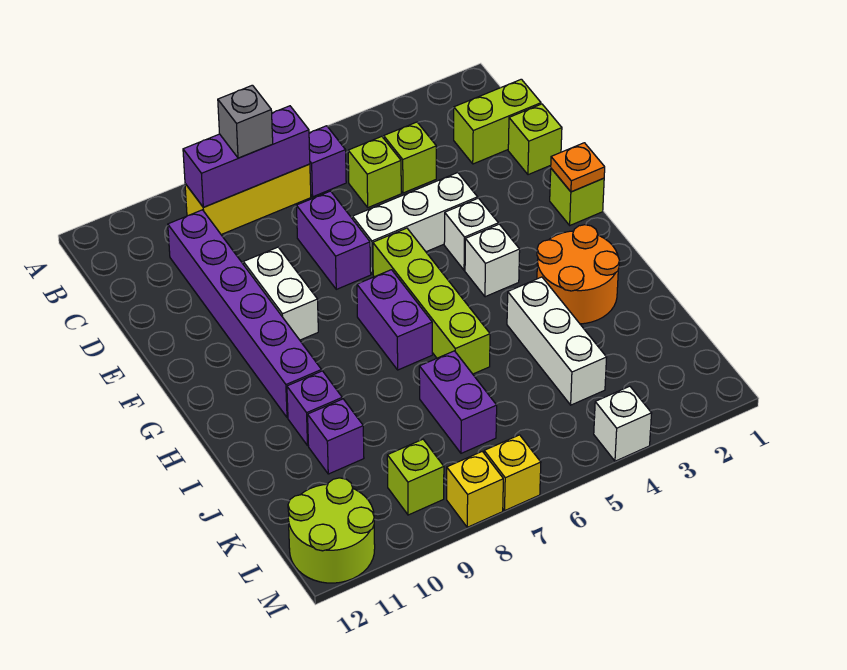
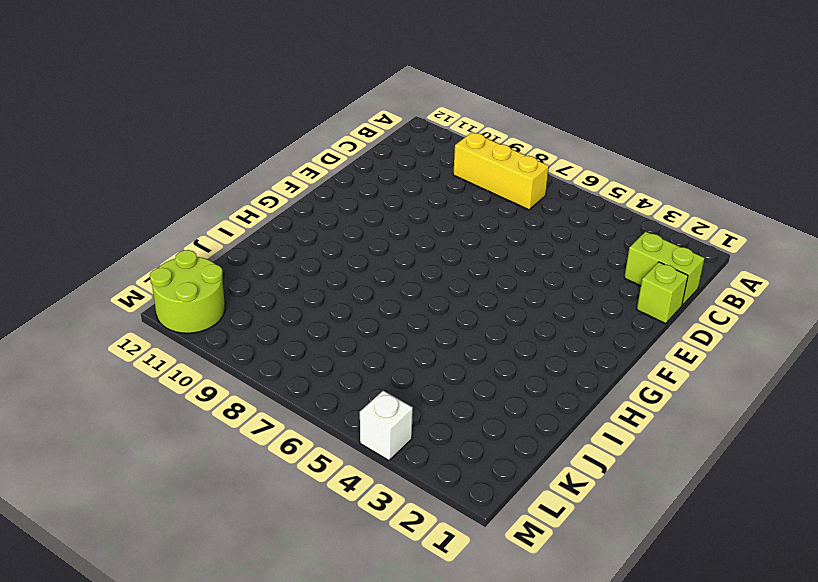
none -> purple 1x1 brick [309,126,346,197]
none -> lime 1x1 brick [384,122,436,193]
none -> lime 1x1 brick [348,136,401,207]

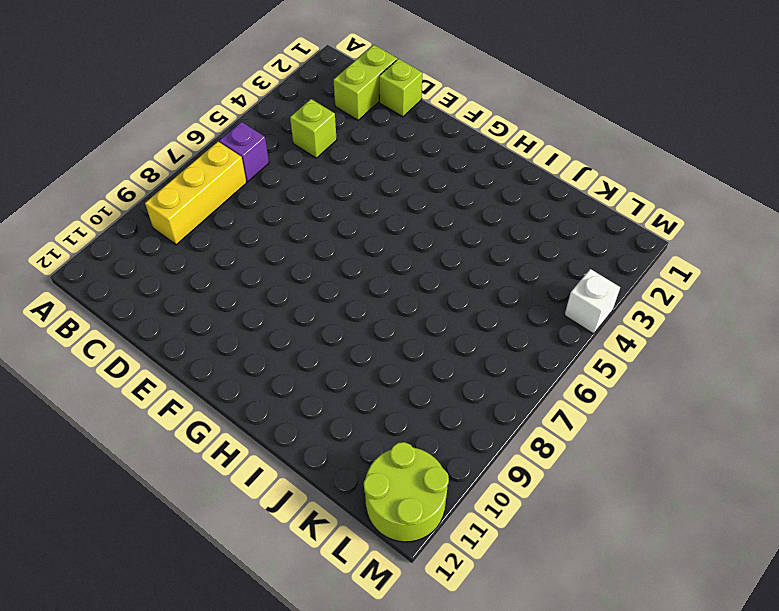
none -> lime 1x1 brick [348,136,401,207]
none -> purple 1x6 brick [168,210,322,418]
none -> purple 1x2 brick [296,191,371,289]

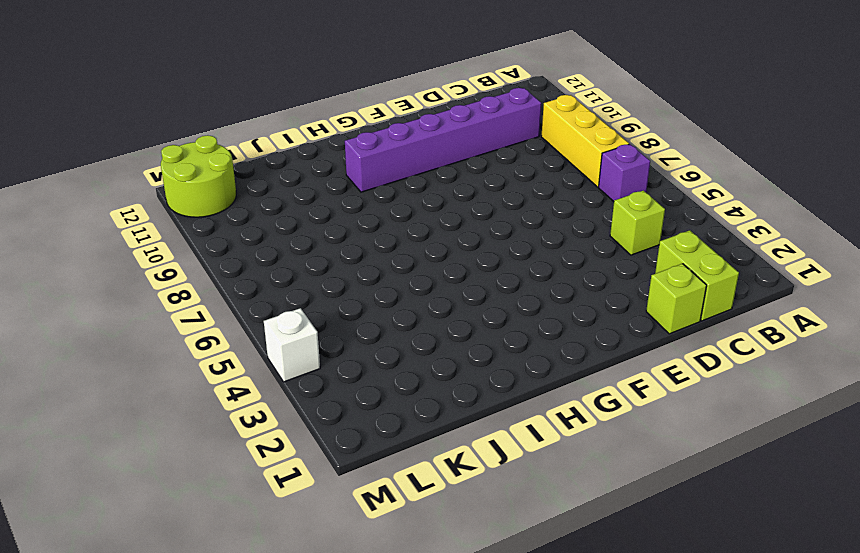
none -> lime 1x1 brick [348,136,401,207]
none -> purple 1x2 brick [296,191,371,289]
none -> white 1x3 brick [353,173,478,274]

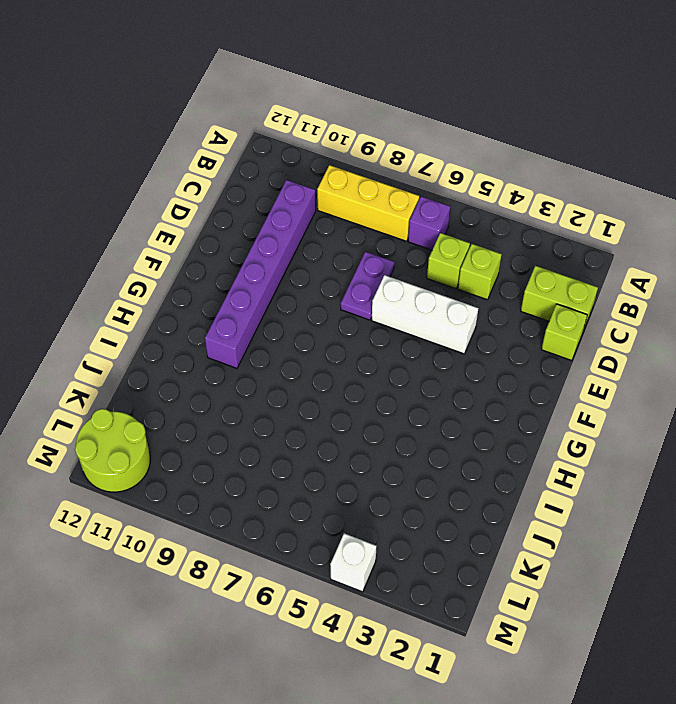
purple 1x2 plate [341,252,394,320] -> purple 1x2 brick [296,191,371,289]
none -> white 1x2 brick [243,247,318,340]
none -> lime 1x1 brick [550,169,604,225]
none -> white 1x1 brick [444,198,498,270]

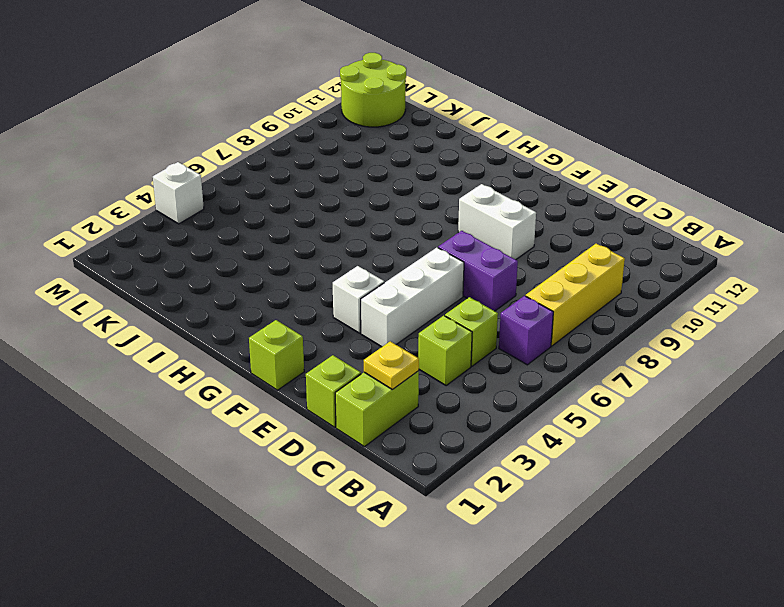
yellow 1x1 plate [364,341,419,390] -> none
none -> purple 1x6 brick [168,210,322,418]
none -> lime 1x4 brick [373,228,490,374]
none -> white 1x1 brick [465,224,520,297]

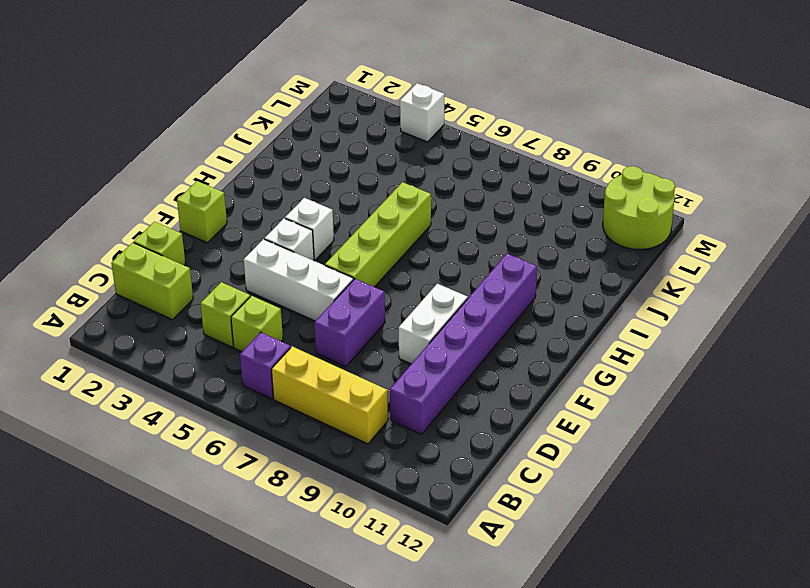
none -> purple 1x2 brick [357,270,432,370]
none -> orange 2x2 round brick [537,225,620,324]
none -> white 1x3 brick [507,277,607,405]

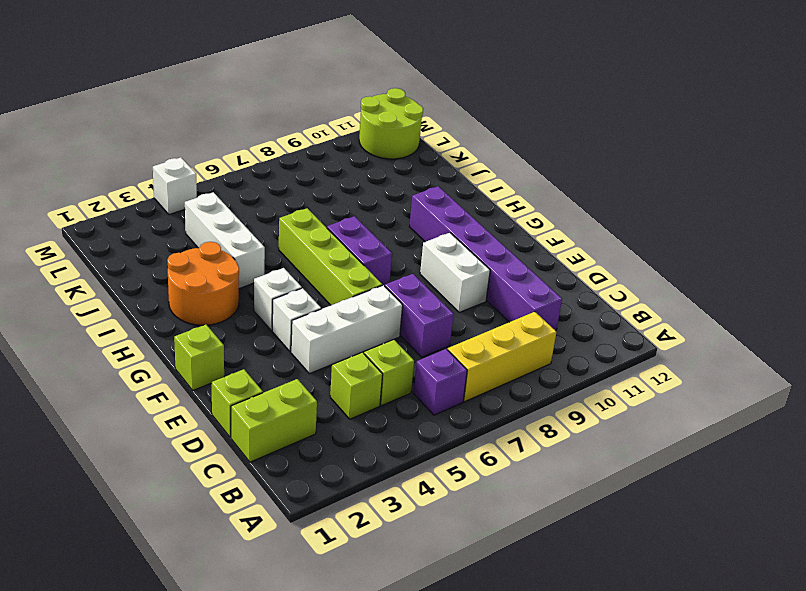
none -> purple 1x1 brick [287,371,342,445]
none -> purple 1x2 brick [419,351,497,453]
none -> purple 1x1 brick [308,399,364,474]

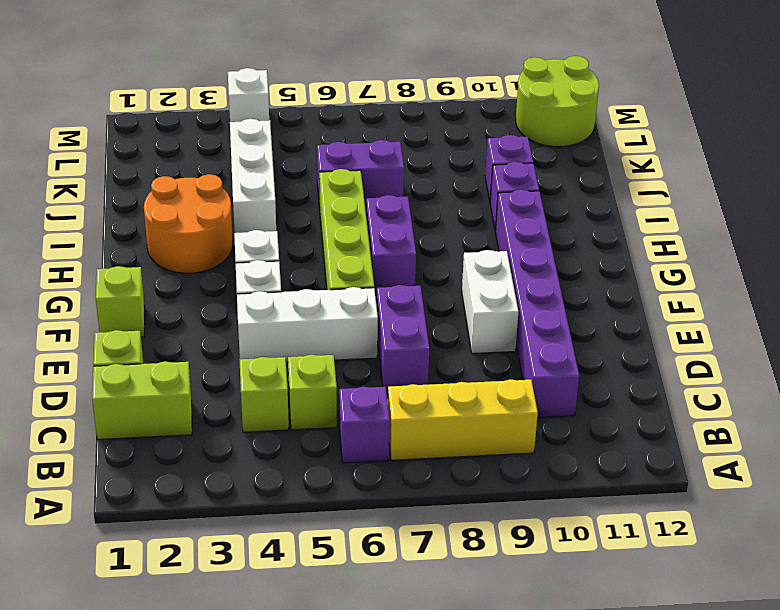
purple 1x2 brick [317,140,404,208] -> purple 1x2 brick turned to [419,351,497,453]
none -> lime 1x1 brick [387,439,444,515]
none -> yellow 1x1 brick [484,435,541,510]
none -> yellow 1x1 brick [447,451,503,527]

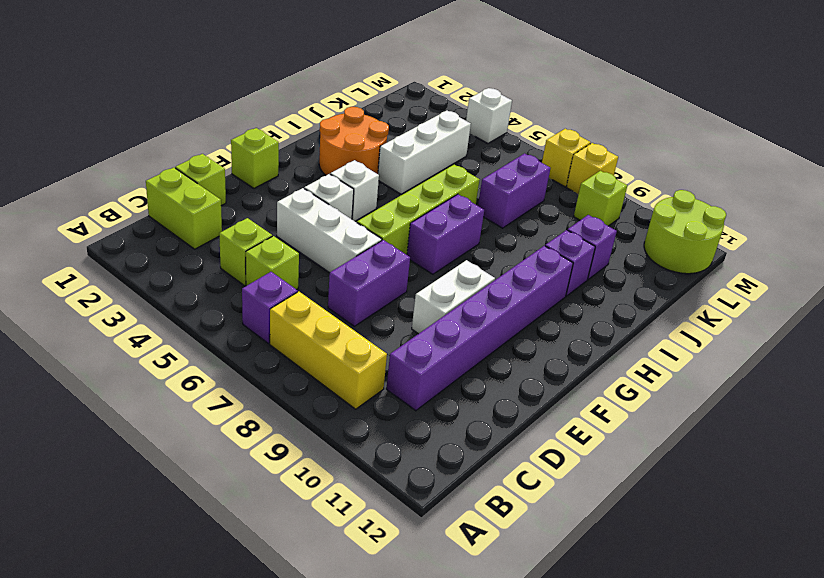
none -> purple 1x3 brick [183,106,310,207]
none -> orange 1x1 plate [551,143,605,192]
none -> grey 1x1 brick [218,85,273,158]

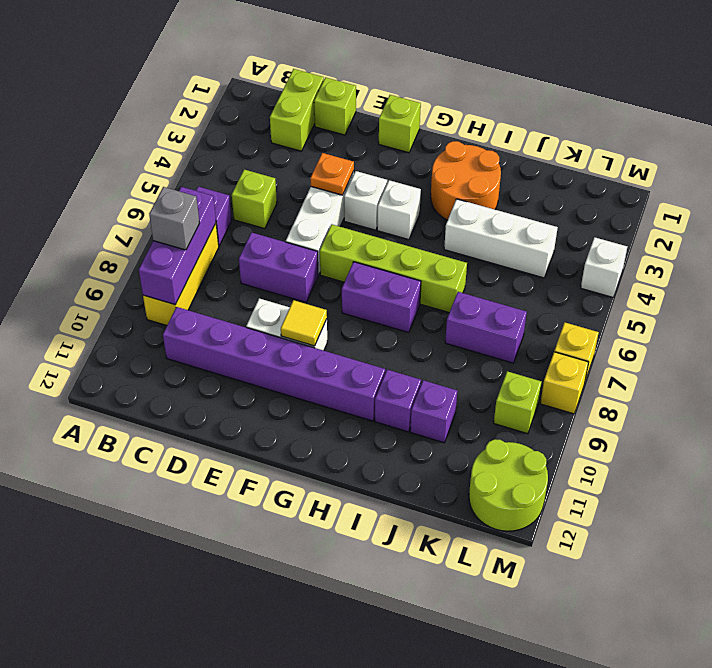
orange 1x1 plate [310,153,354,195] -> orange 1x1 plate moved to [551,143,605,192]
yellow 1x1 tile [281,300,327,346] -> none
none -> lime 1x1 brick [384,122,436,193]

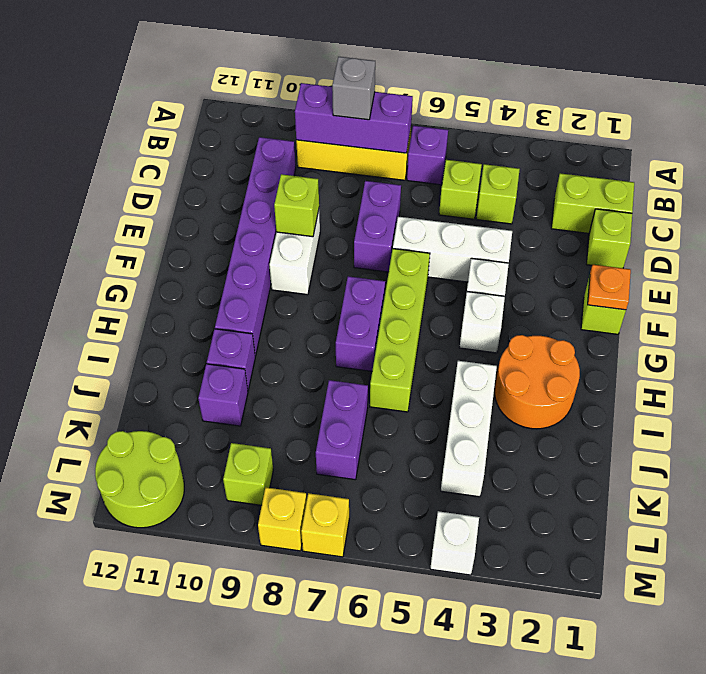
lime 1x1 brick [274,174,319,237] -> none

